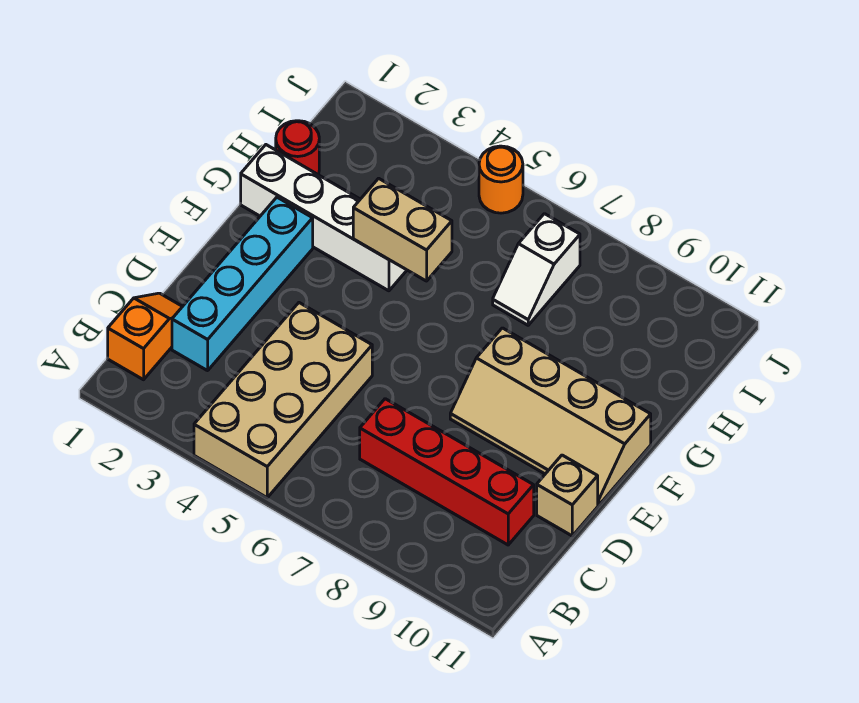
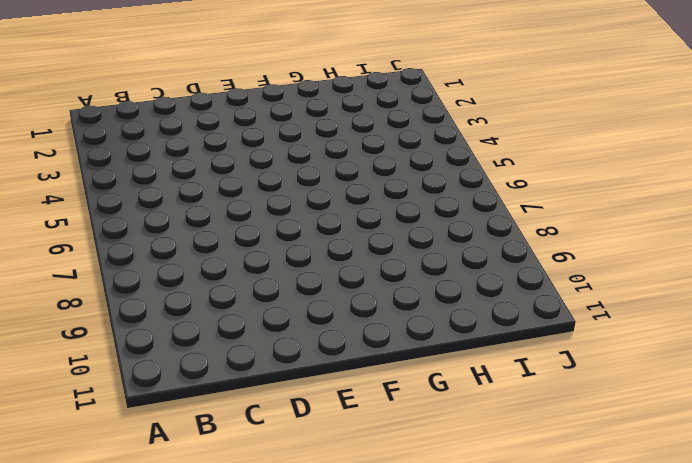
none -> tan 2x4 brick [194,303,372,498]
none -> orange 1x2 slope [108,293,183,380]

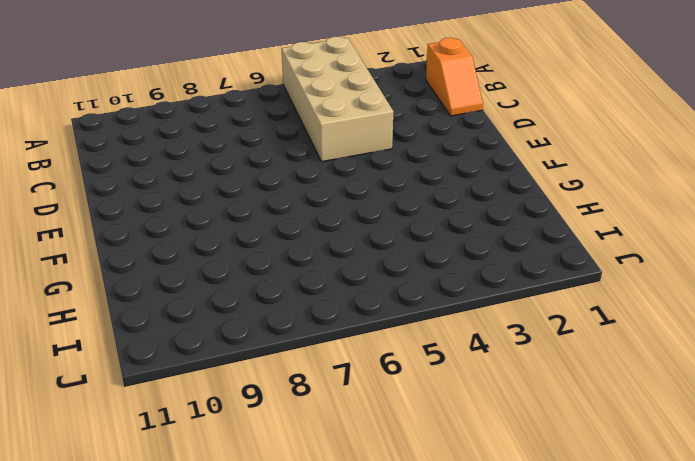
none -> cyan 1x4 brick [172,197,313,371]
none -> red 1x4 brick [360,399,534,545]

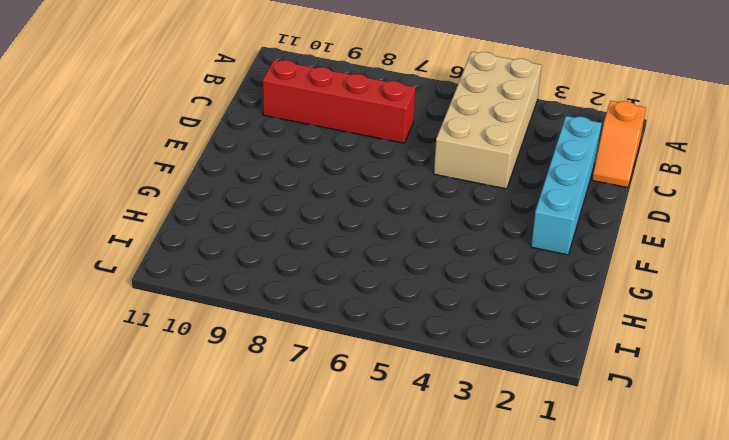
none -> tan 1x1 brick [537,455,598,536]
none -> tan 2x4 slope [450,328,651,505]

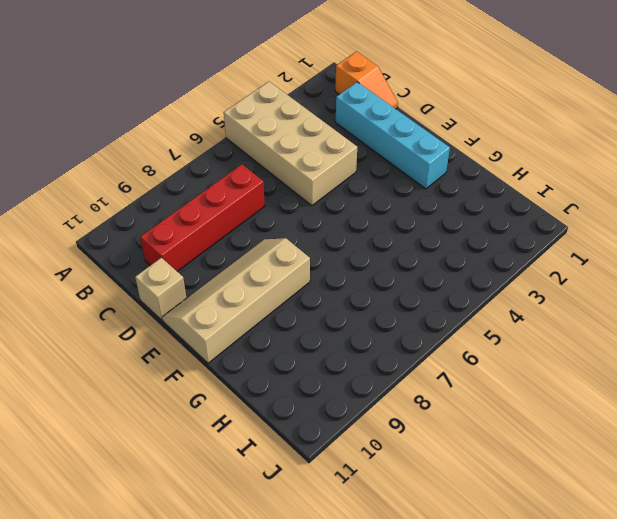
none -> white 1x4 brick [241,145,407,291]
none -> red 1x1 round brick [276,121,319,175]

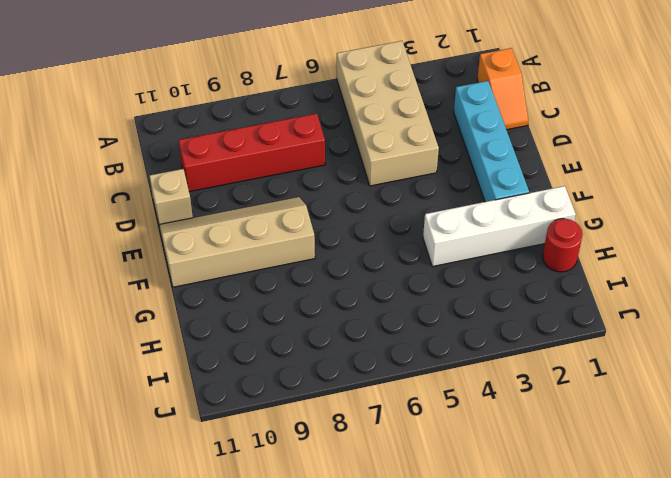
none -> white 1x2 slope [493,214,580,325]
none -> orange 1x1 round brick [479,146,523,213]

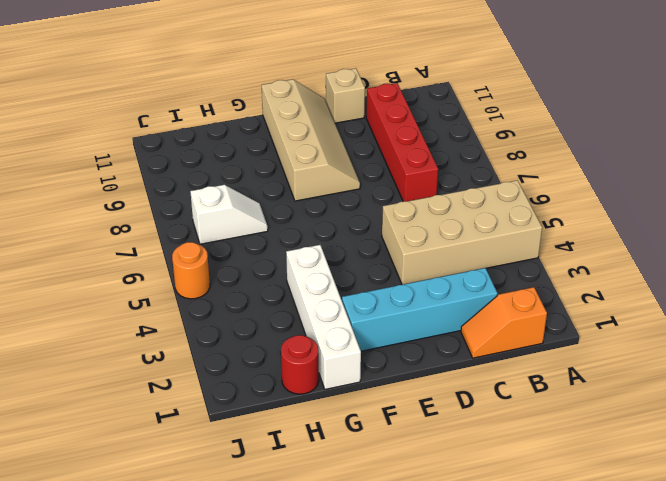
none -> tan 1x2 brick [353,178,452,281]

